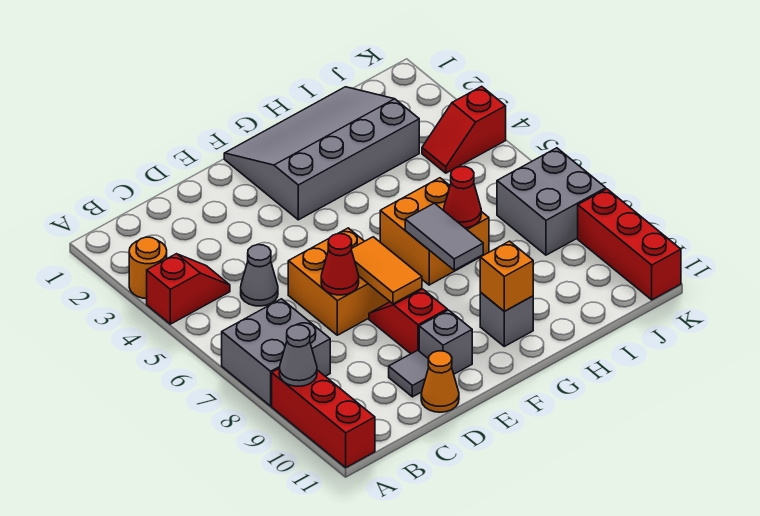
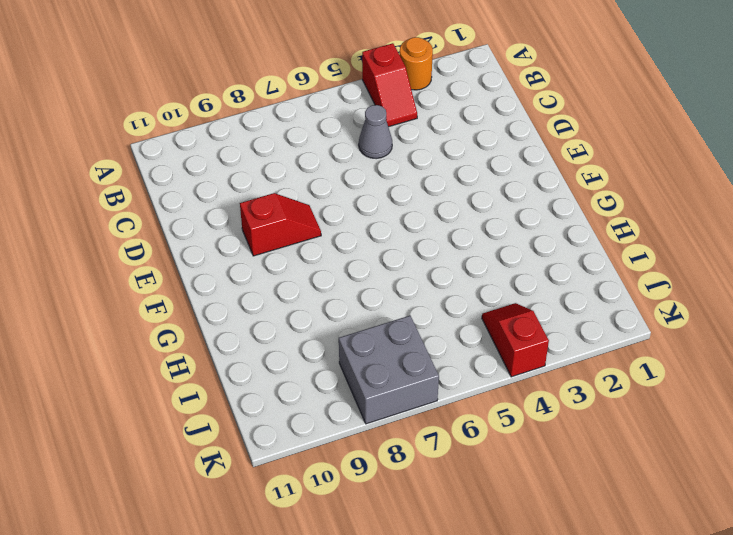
none -> grey 2x2 brick [222,299,330,406]
none -> red 1x3 brick [272,368,375,467]
none -> orange 2x2 brick [288,228,390,335]

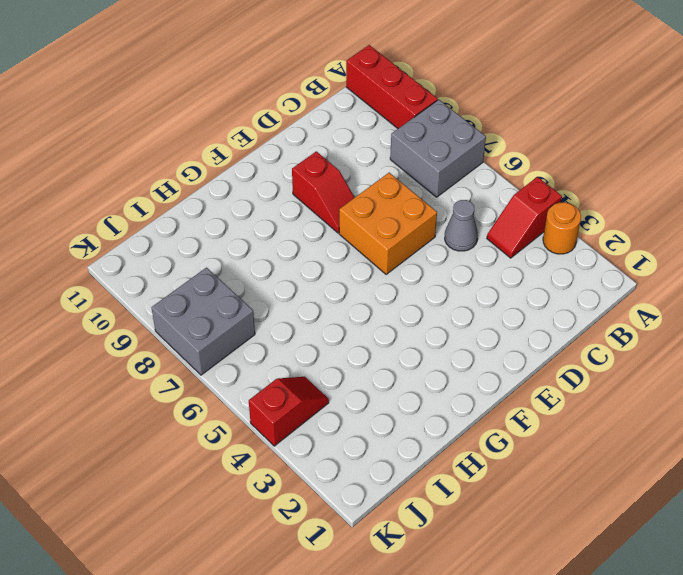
none -> grey 1x1 tile [389,350,429,397]
none -> orange 1x1 cone [421,351,459,412]
none -> grey 1x1 brick [419,310,472,374]

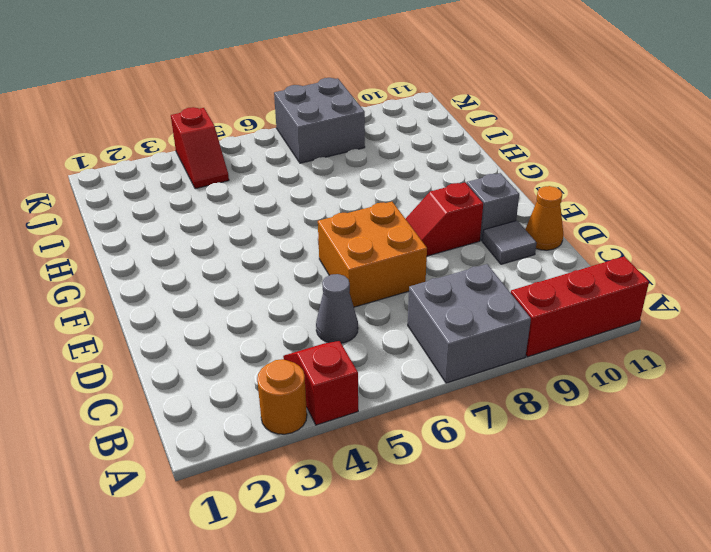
none -> grey 3x4 slope [224,87,419,220]
none -> orange 2x2 brick [380,178,489,285]
none -> grey 1x1 brick [480,293,533,346]

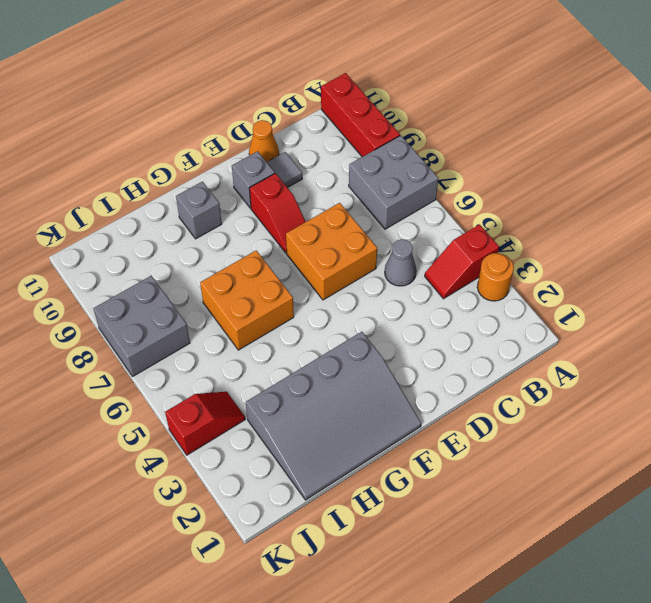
none -> red 1x3 brick [578,189,681,300]
none -> grey 1x1 cone [279,325,317,386]
none -> red 1x1 cone [321,234,359,295]

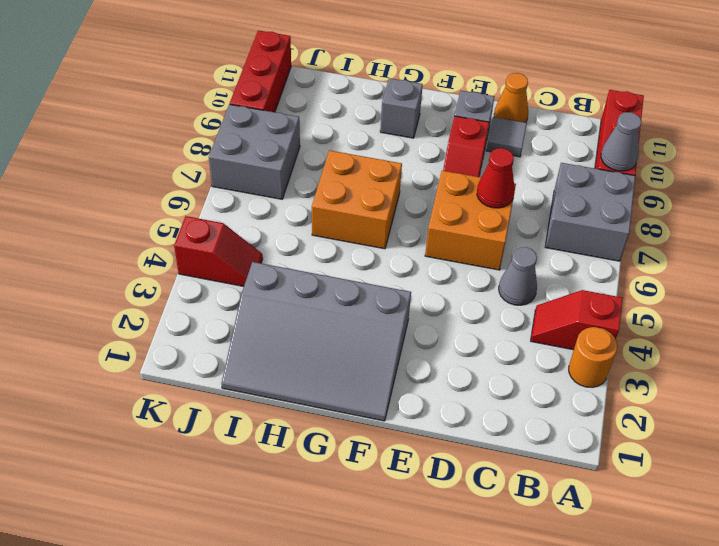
none -> orange 1x2 tile [351,237,422,304]
none -> grey 1x2 tile [405,203,483,270]
none -> orange 1x1 brick [480,241,533,311]

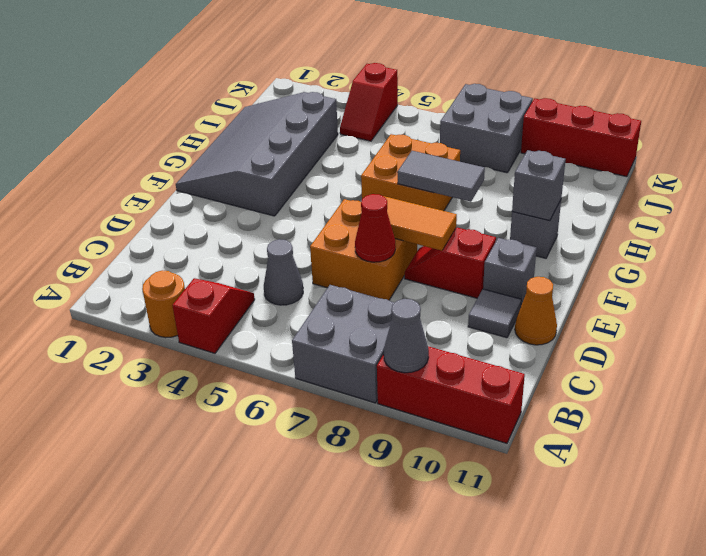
grey 1x1 brick [512,150,566,221] -> orange 1x1 brick [480,241,533,311]
none -> red 1x1 cone [444,167,481,228]

